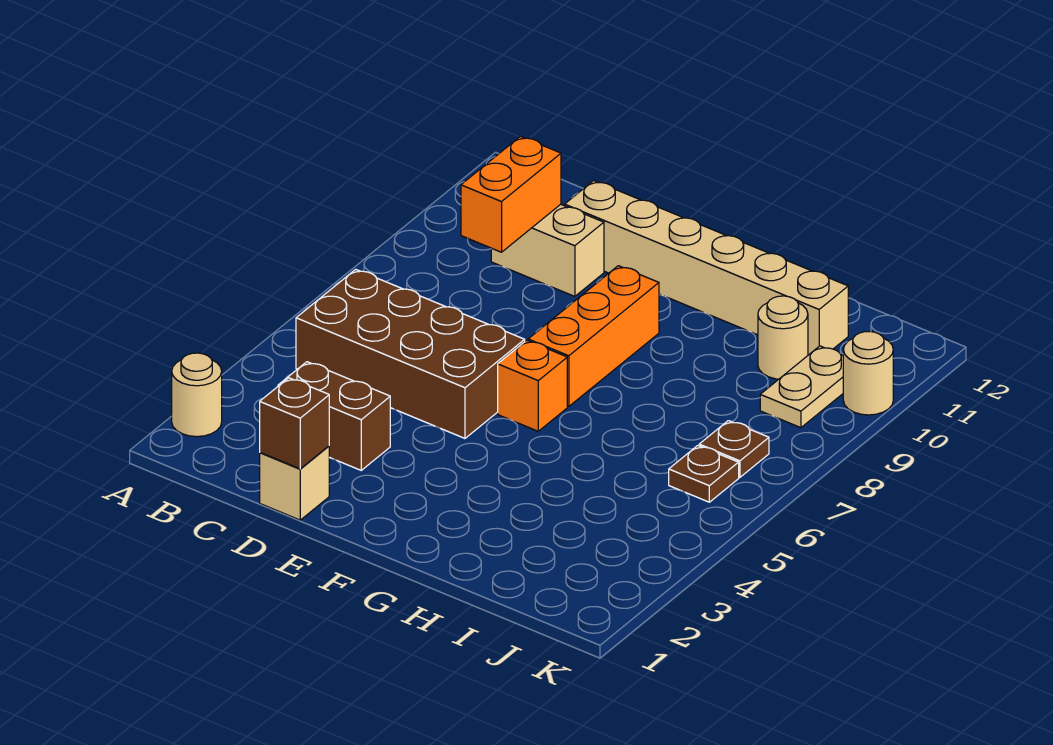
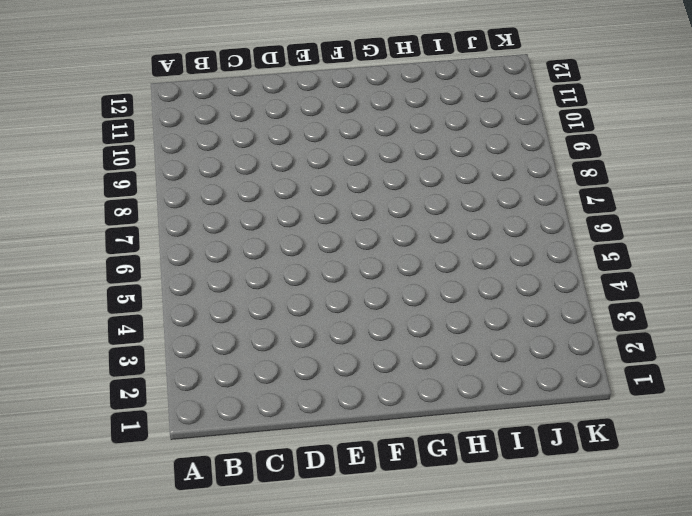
none -> tan 1x1 round brick [172,353,222,437]
none -> brown 2x4 brick [296,269,525,438]
none -> brown 1x2 brick [278,362,390,470]

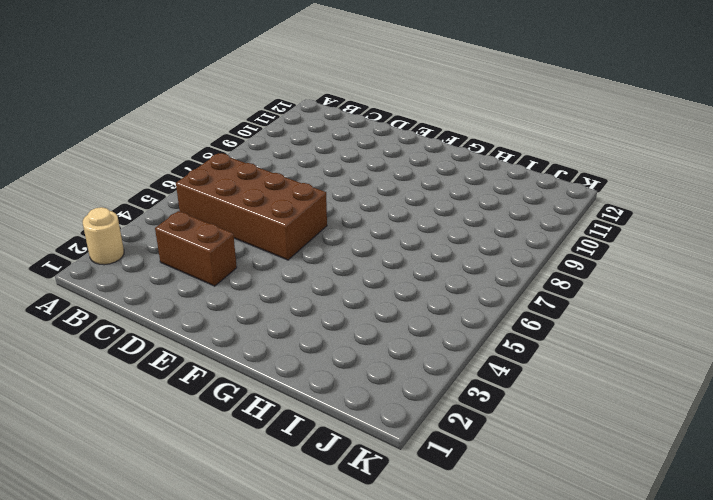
none -> tan 1x2 brick [491,204,604,296]
none -> tan 1x1 brick [260,446,329,520]
none -> tan 1x6 brick [565,181,848,355]

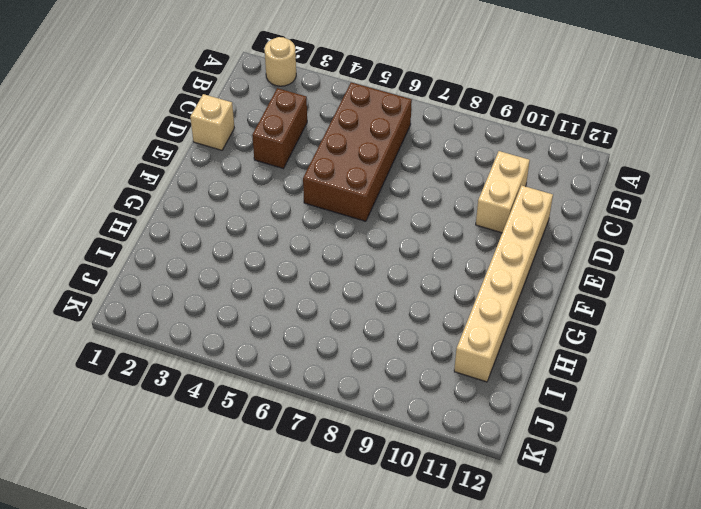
none -> orange 1x1 brick [498,340,567,431]
none -> orange 1x3 brick [528,266,659,406]
none -> tan 1x1 round brick [758,296,808,379]

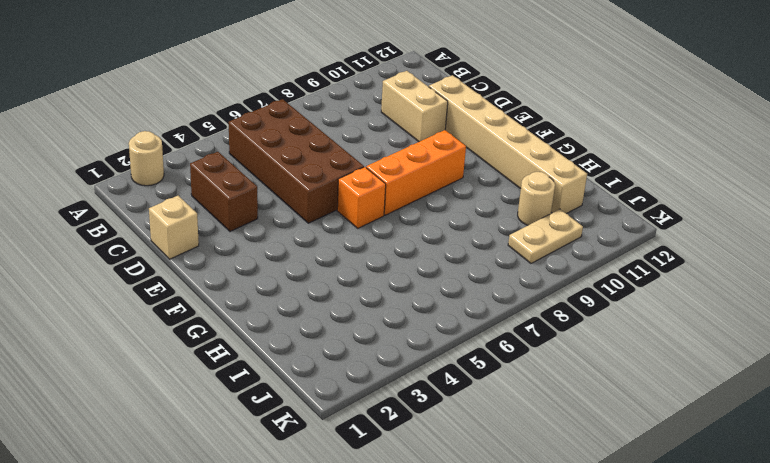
none -> brown 1x1 plate [669,446,739,502]
none -> brown 1x1 plate [699,421,769,477]
none -> tan 1x1 round brick [843,331,893,415]

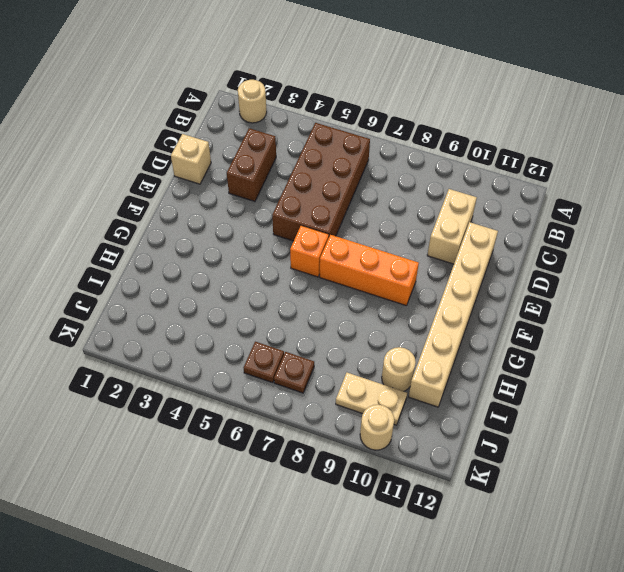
none -> orange 1x2 brick [461,136,561,252]
none -> brown 1x1 brick [260,378,329,469]

